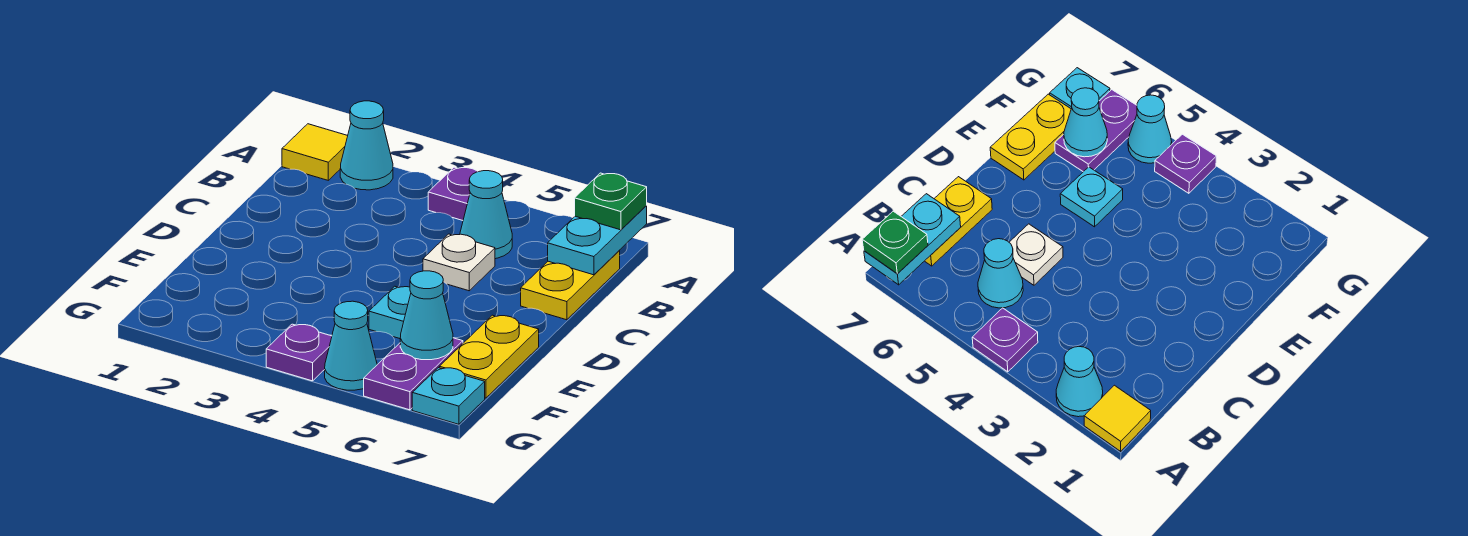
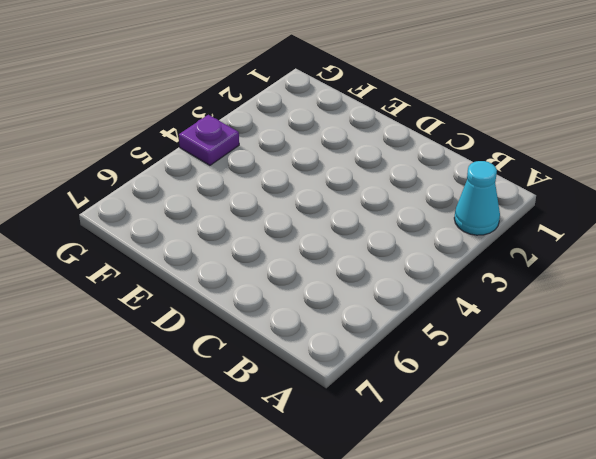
none -> yellow 1x1 tile [282,124,348,180]
none -> purple 1x1 plate [428,167,478,220]
none -> cyan 1x1 cone [460,171,512,259]

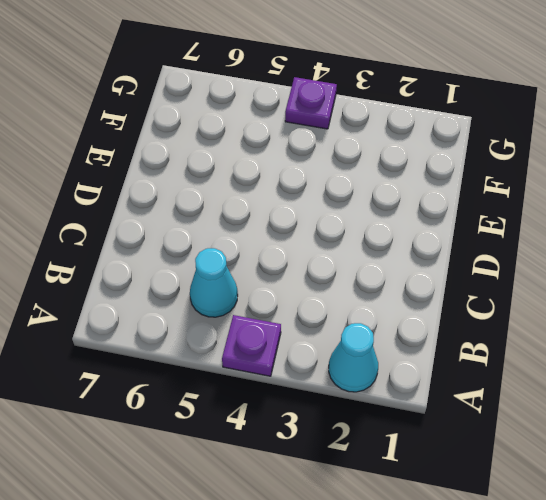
none -> yellow 1x1 tile [282,124,348,180]
none -> yellow 1x2 plate [521,251,620,320]
none -> white 1x1 plate [423,234,495,291]

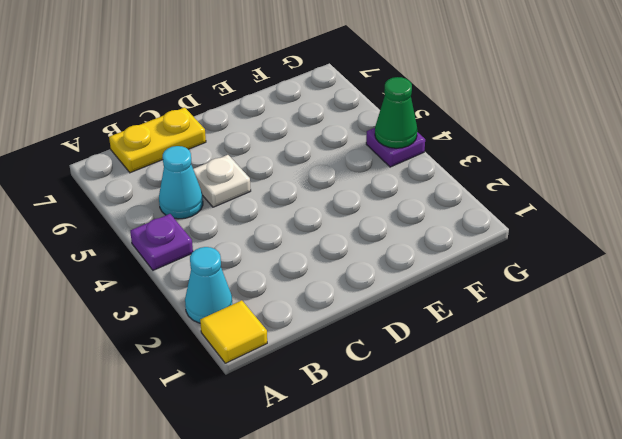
green 1x1 cone [375,77,417,148] -> none
none -> cyan 1x1 plate [369,286,411,339]
none -> yellow 1x2 plate [439,315,539,398]
none -> purple 1x2 plate [364,338,463,410]

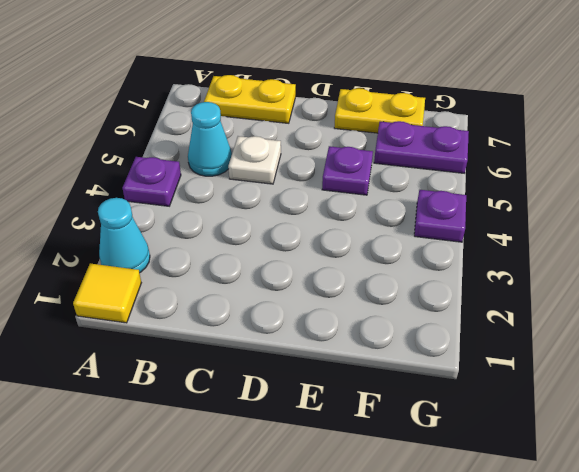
purple 1x1 plate [322,146,373,195] -> cyan 1x1 plate [369,286,411,339]
none -> cyan 1x1 cone [325,301,377,390]
none -> cyan 1x1 plate [412,368,485,424]
none -> cyan 1x2 plate [548,206,647,275]

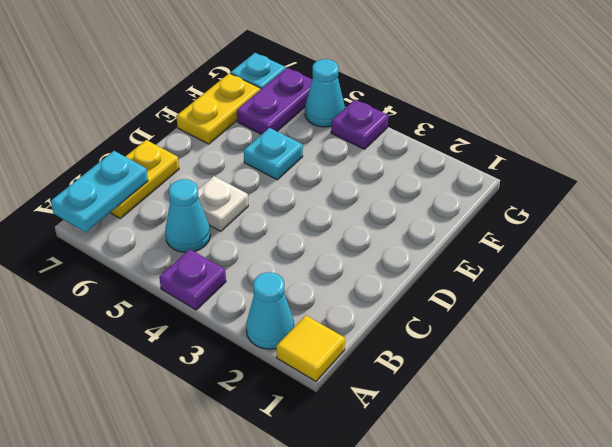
none -> cyan 1x1 cone [400,271,453,360]
none -> green 1x1 plate [575,173,647,230]

